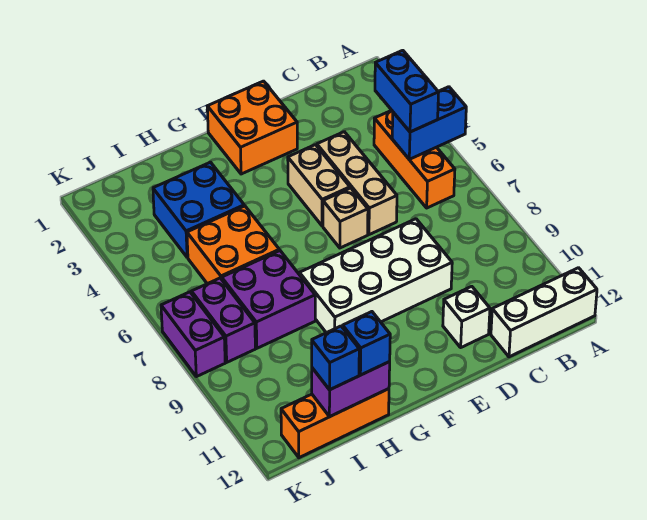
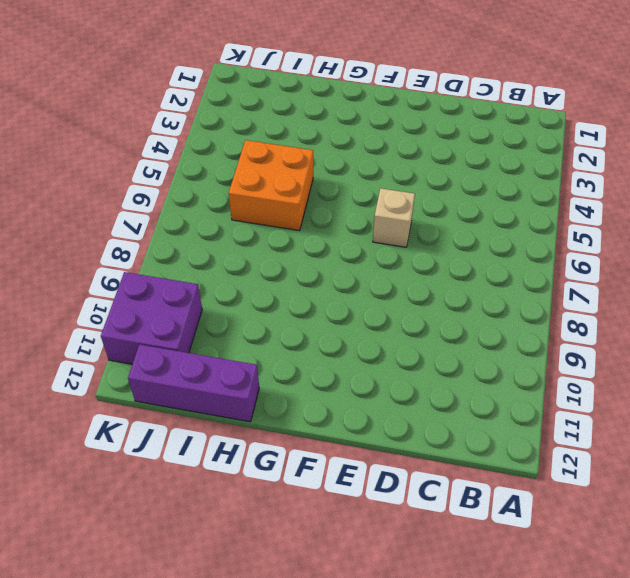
purple 1x3 brick [128,345,259,422] -> orange 1x3 brick [281,389,389,458]
purple 2x2 brick [101,272,202,364] -> purple 2x2 brick moved to [222,251,315,348]
none -> white 1x3 brick [491,268,597,357]
none -> orange 1x3 brick [374,110,455,208]
none -> tan 1x3 brick [317,132,397,235]

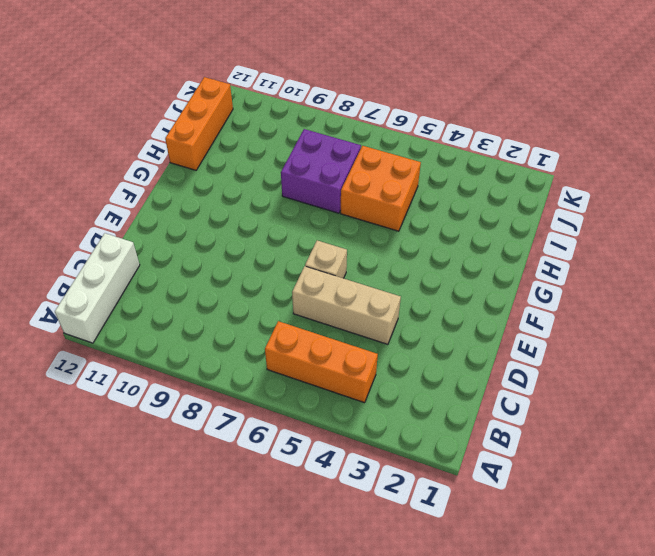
none -> white 2x4 brick [299,219,452,333]
none -> white 1x1 brick [443,286,490,347]
none -> orange 2x2 brick [207,81,297,174]

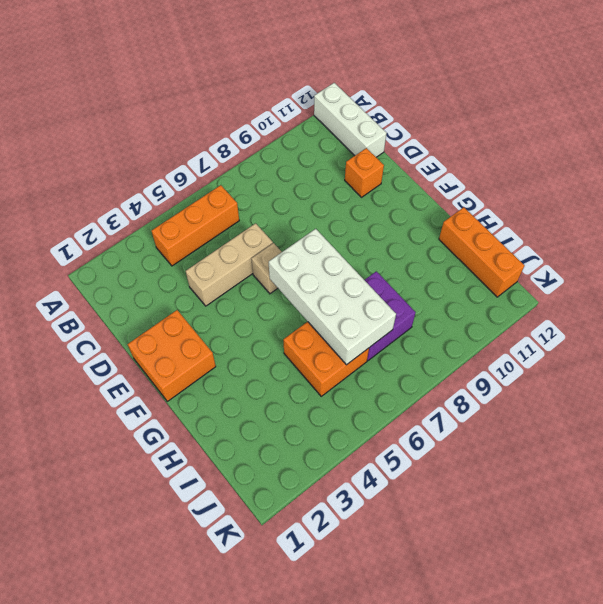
orange 1x1 brick [345,148,384,197] -> white 1x1 brick [443,286,490,347]
white 2x4 brick [269,229,396,365] -> white 2x4 brick moved to [299,219,452,333]
none -> tan 1x2 brick [288,145,350,226]
none -> blue 2x2 brick [153,162,244,257]
none -> purple 1x2 brick [191,278,255,362]

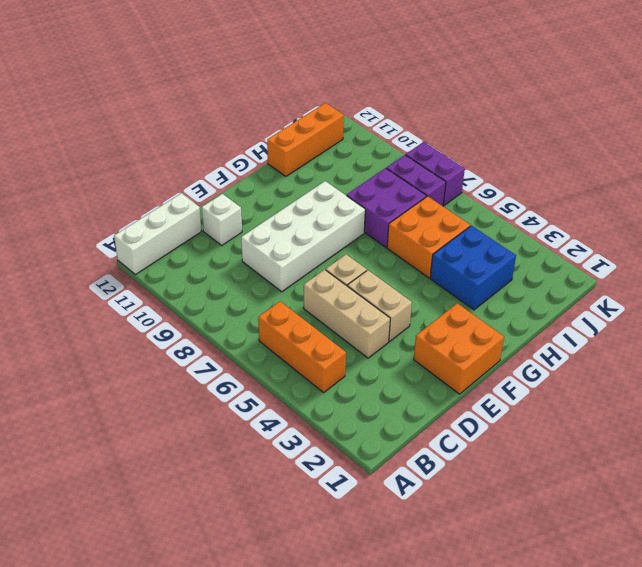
none -> blue 1x2 brick [392,87,466,159]
none -> purple 1x2 brick [312,362,390,417]
none -> blue 1x2 brick [375,50,439,132]

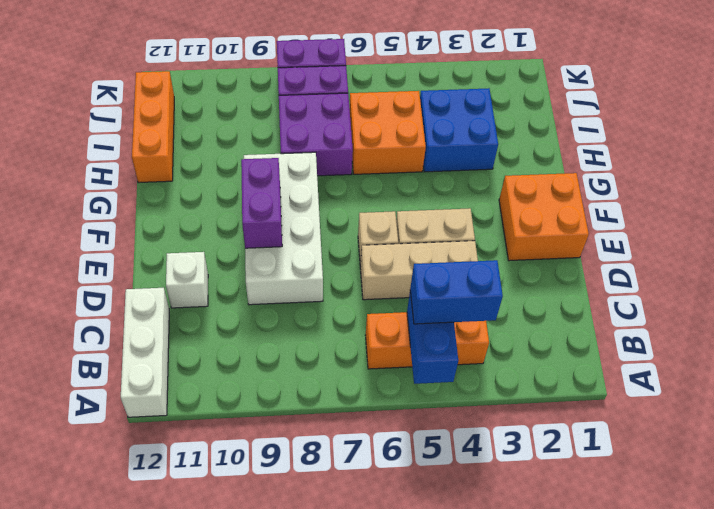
purple 1x2 brick [241,158,282,248] -> purple 1x2 brick moved to [312,362,390,417]
none -> blue 1x1 brick [343,312,390,375]
none -> blue 1x1 brick [312,326,359,390]

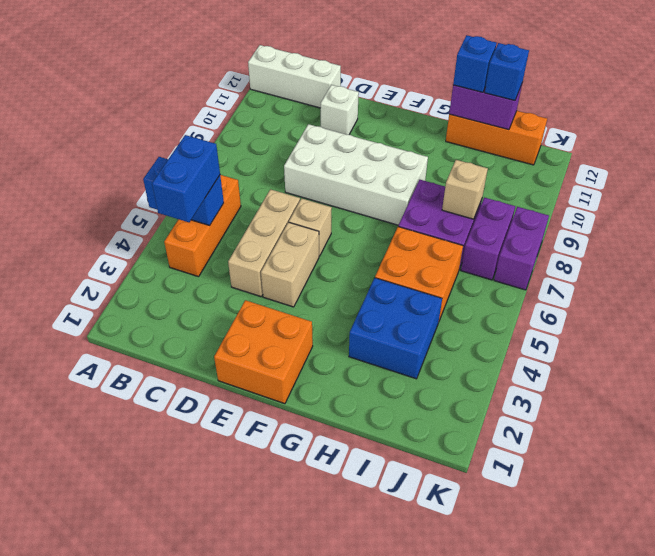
tan 1x1 brick [442,160,488,219] -> none

